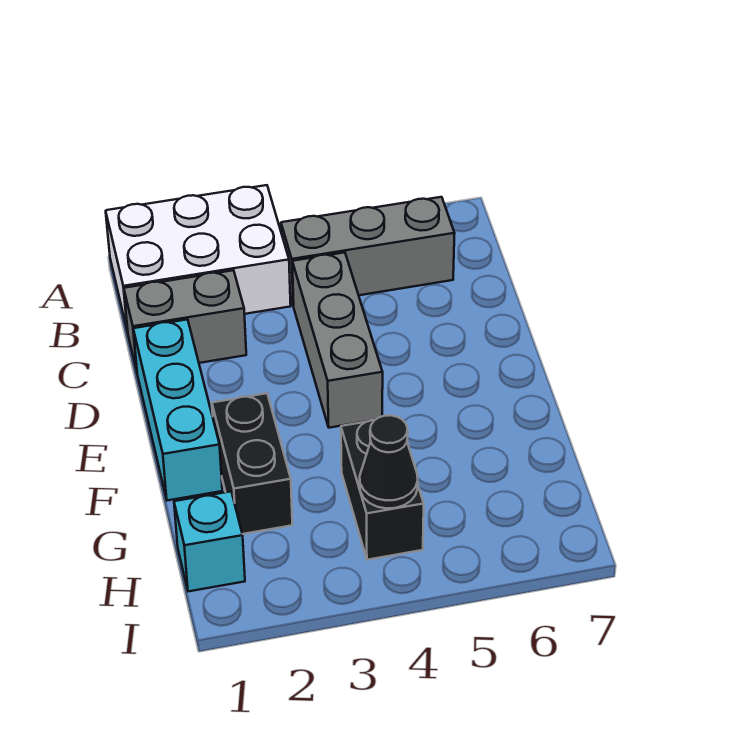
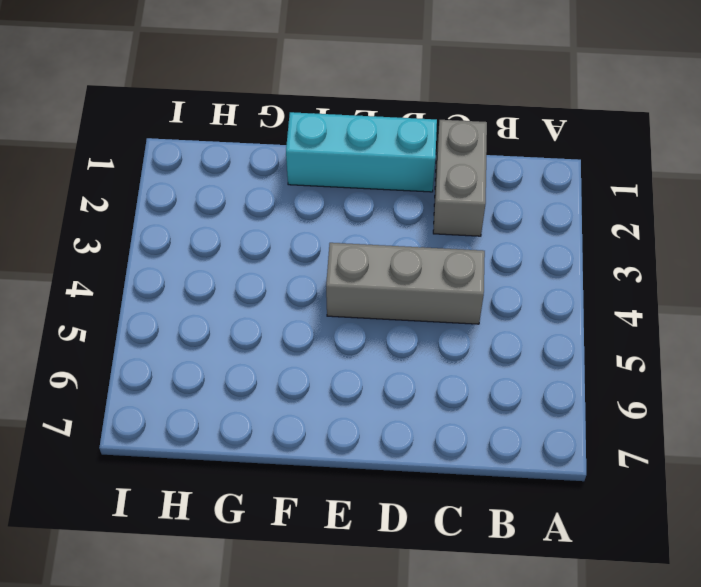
none -> white 2x3 brick [106,185,291,332]
none -> grey 1x3 brick [281,197,455,306]

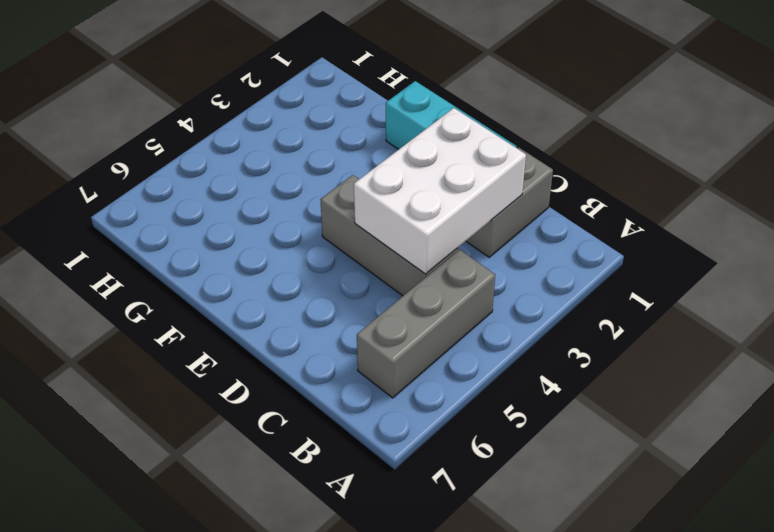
white 2x3 brick [354,108,526,274] -> white 2x3 brick moved to [106,185,291,332]
none -> black 1x2 brick [212,393,292,534]
none -> black 1x2 brick [341,420,424,560]

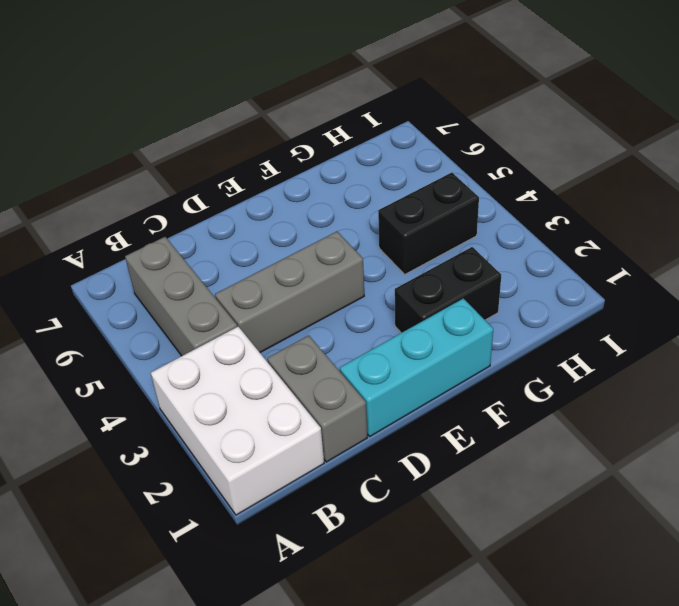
none -> cyan 1x1 brick [174,492,245,591]
none -> black 1x1 cone [360,415,418,508]

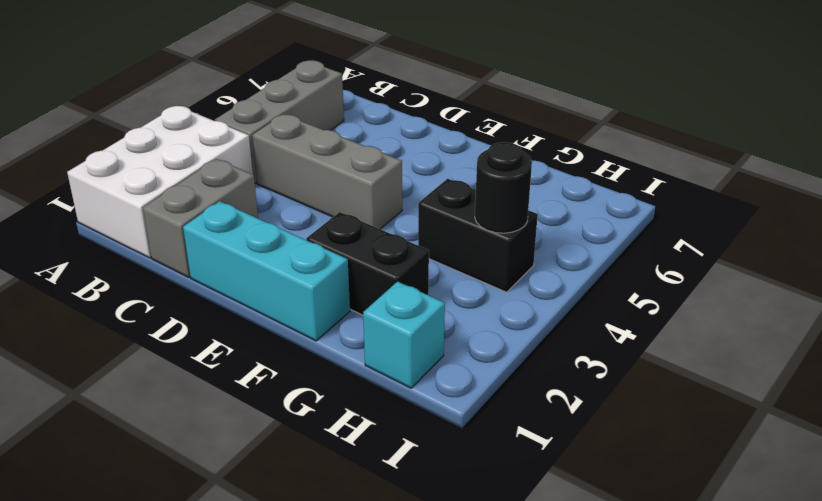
black 1x1 round brick [475,142,532,233] -> black 1x1 cone [360,415,418,508]

